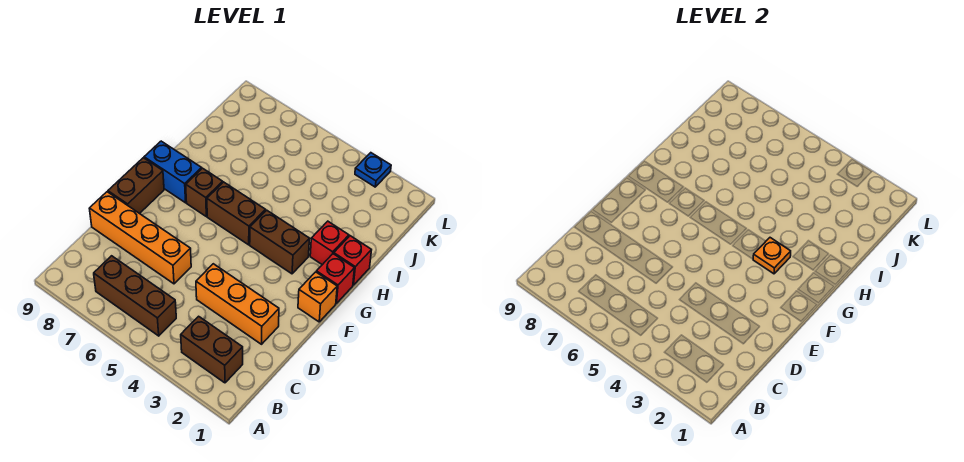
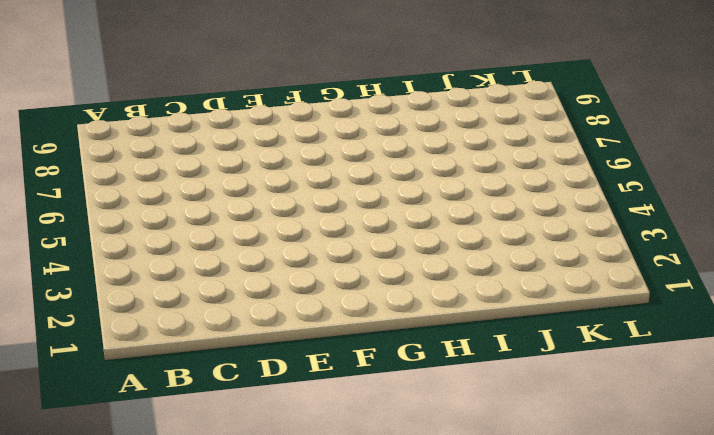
none -> brown 1x2 brick [181,316,243,383]
none -> brown 1x3 brick [94,256,176,336]
none -> orange 1x3 brick [196,264,279,344]

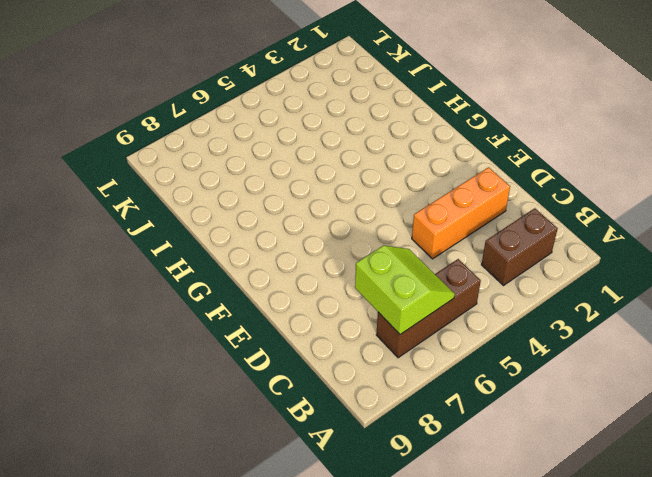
lime 2x2 slope [355,245,455,335] -> none
none -> orange 1x4 brick [89,192,191,284]
none -> brown 1x2 brick [108,158,164,214]
none -> orange 1x1 brick [298,272,337,322]

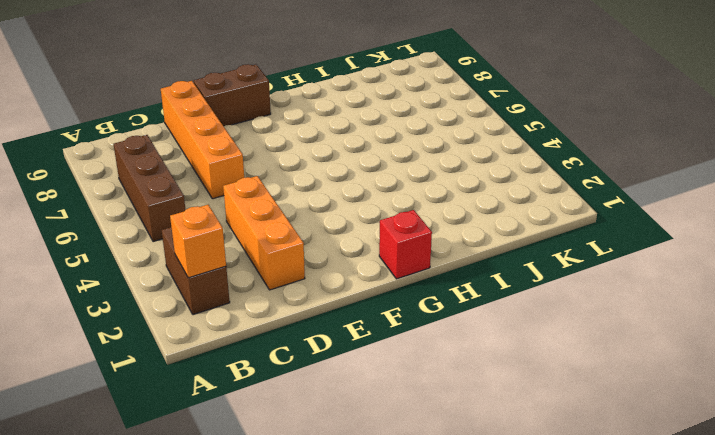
orange 1x1 brick [170,205,226,278] -> orange 1x1 brick moved to [298,272,337,322]
none -> brown 1x2 brick [250,210,309,274]
none -> brown 1x2 brick [207,182,266,245]
none -> brown 1x1 brick [186,168,223,216]

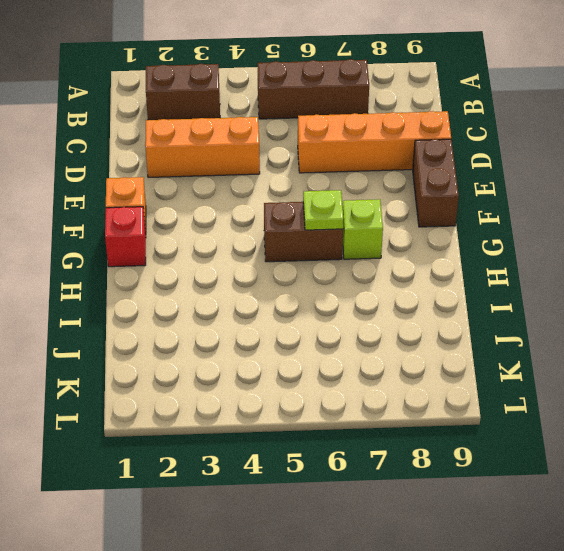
lime 1x1 plate [303,190,343,230] -> none
lime 1x1 brick [343,199,383,259] -> brown 1x1 brick [186,168,223,216]
none -> brown 1x2 brick [250,210,309,274]
none -> blue 1x2 brick [144,141,202,203]
none -> red 1x1 brick [334,236,371,285]

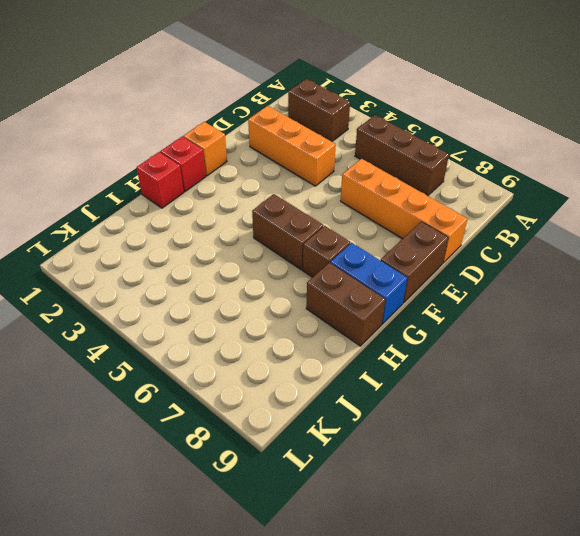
brown 1x2 brick [306,263,385,346] -> brown 1x2 brick moved to [250,210,309,274]
none -> red 1x1 brick [310,221,349,265]
none -> blue 1x1 plate [355,153,391,187]
none -> orange 1x1 plate [753,238,791,274]

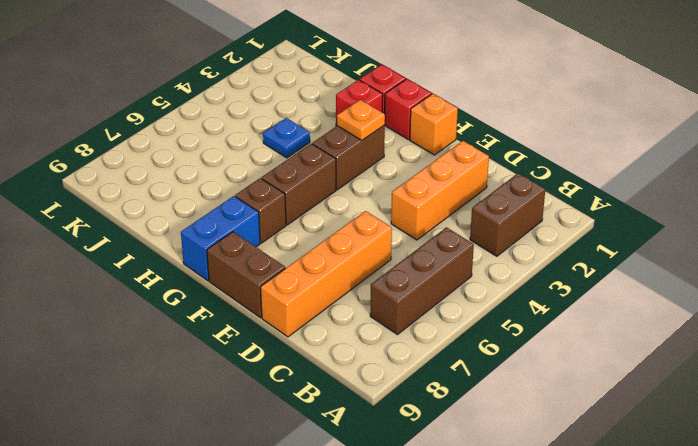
blue 1x1 plate [263,118,310,158] -> blue 1x1 plate moved to [355,153,391,187]

